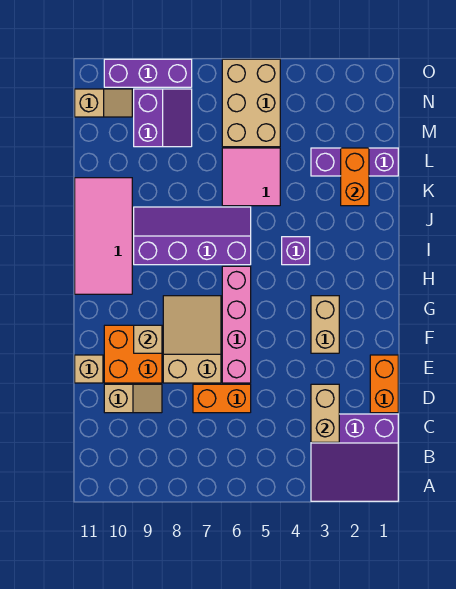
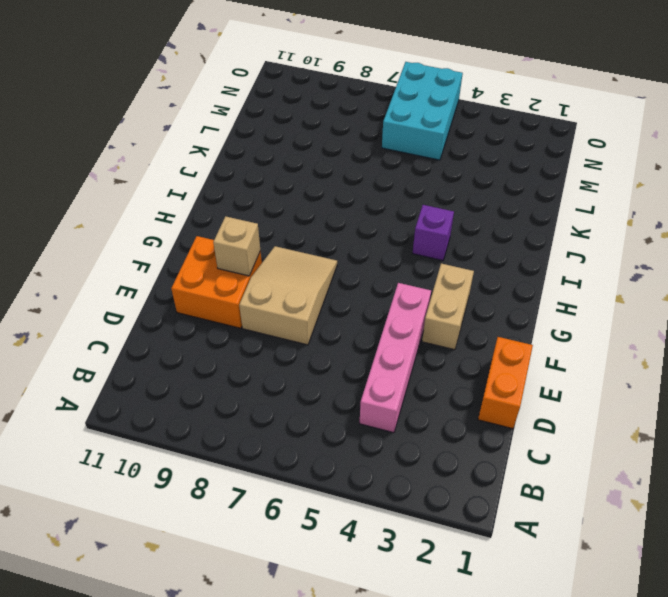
pink 1x4 brick [360,283,431,433] -> pink 1x4 brick moved to [222,266,251,383]
cyan 2x3 brick [382,62,463,160] -> tan 2x3 brick [222,59,280,147]
none -> purple 3x3 slope [311,414,398,501]
none -> orange 1x2 brick [193,384,251,413]
none -> tan 1x2 slope [104,384,162,413]

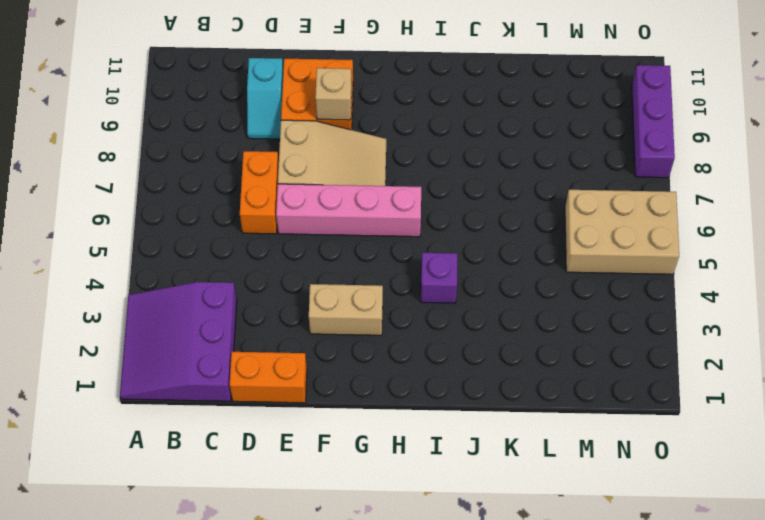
cyan 1x2 slope [247,58,283,139] -> tan 1x2 slope [104,384,162,413]
none -> tan 1x1 brick [75,355,103,383]
none -> pink 2x4 tile [75,178,132,294]
none -> purple 2x4 slope [134,207,251,265]

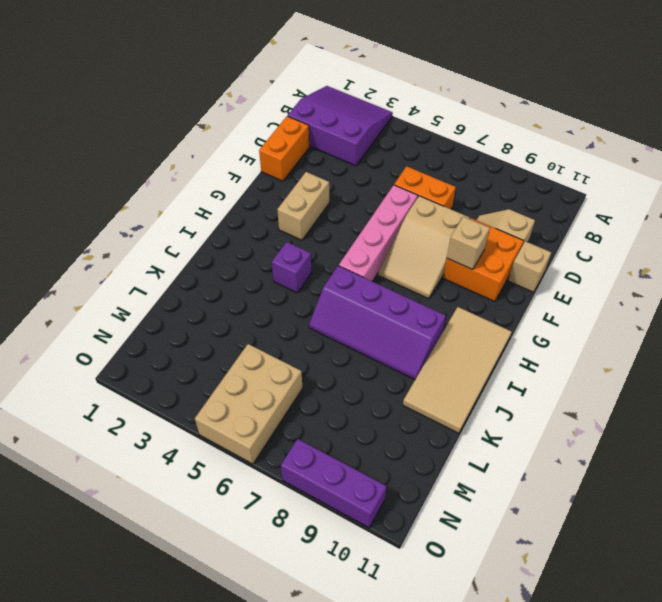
tan 2x4 tile [403,307,511,433] -> pink 2x4 tile [75,178,132,294]
none -> pink 2x2 tile [222,148,280,206]
none -> purple 1x3 brick [311,148,398,176]
none -> purple 2x2 slope [134,89,192,147]

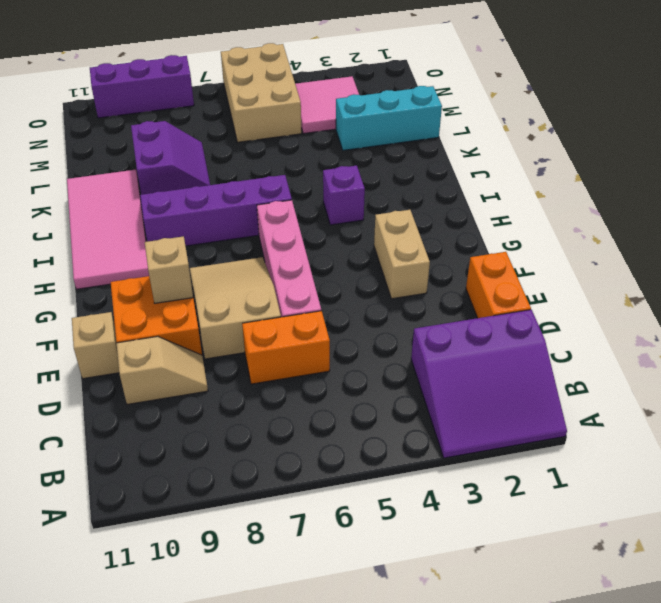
purple 2x2 slope [131,121,210,195] -> purple 2x2 slope moved to [134,89,192,147]
cyan 1x3 brick [336,86,442,150] -> purple 1x3 brick [311,148,398,176]
pink 2x2 tile [295,76,359,134] -> pink 2x2 tile moved to [222,148,280,206]
none -> tan 1x2 slope [75,89,132,117]
none -> tan 1x2 brick [311,384,339,442]
none -> orange 1x2 brick [341,148,369,206]

